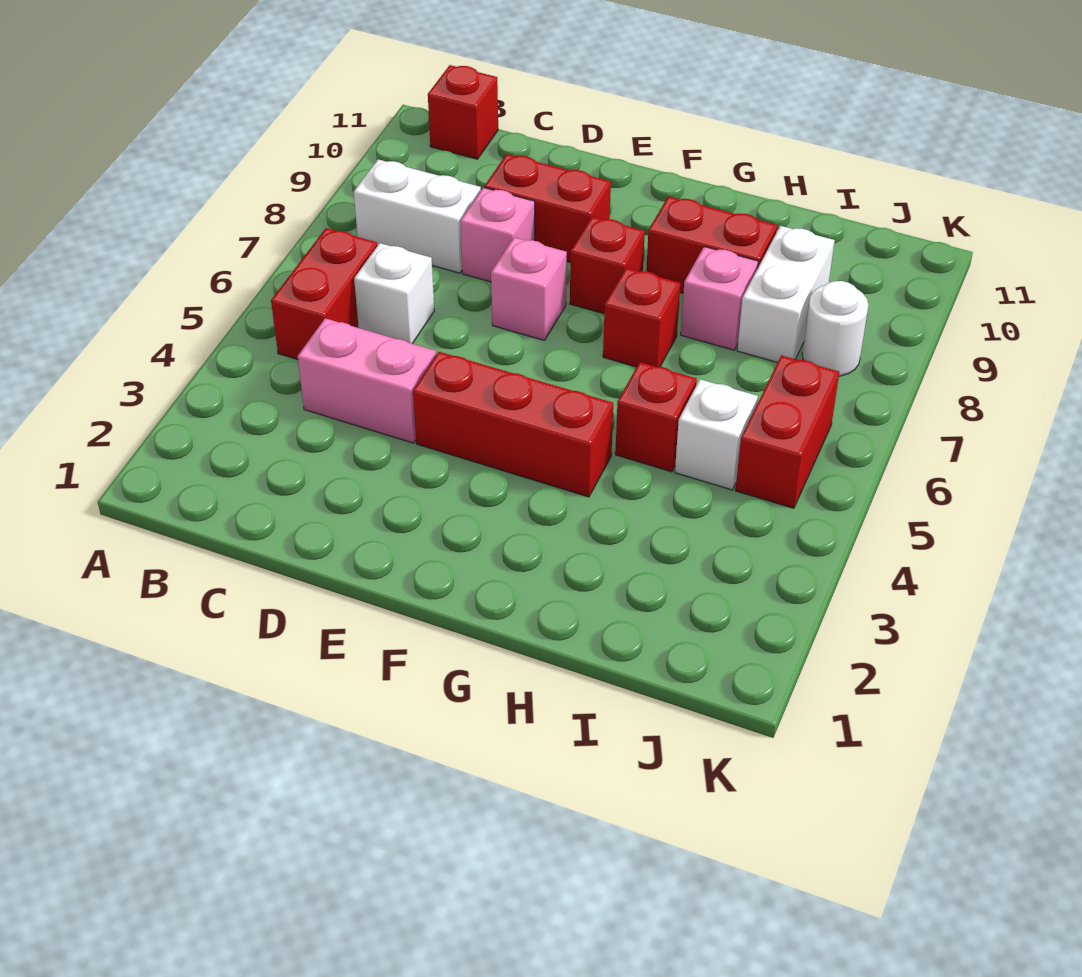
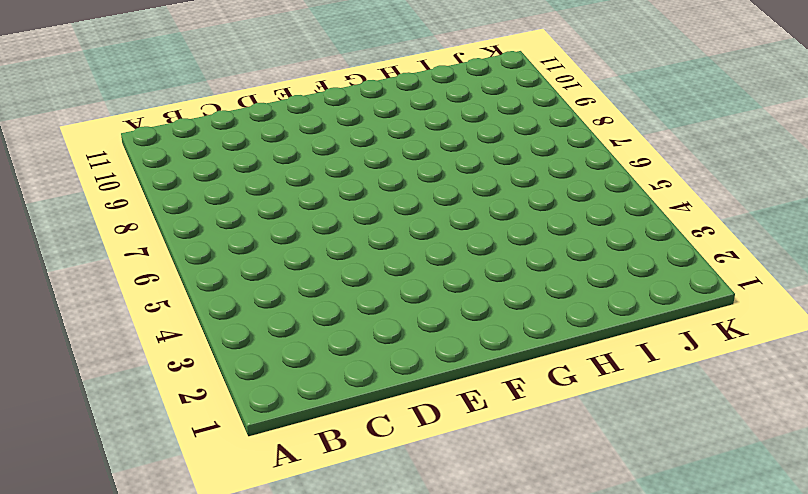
none -> red 1x2 brick [271,228,377,360]
none -> white 1x2 brick [354,159,481,273]
none -> red 1x1 brick [428,65,498,159]

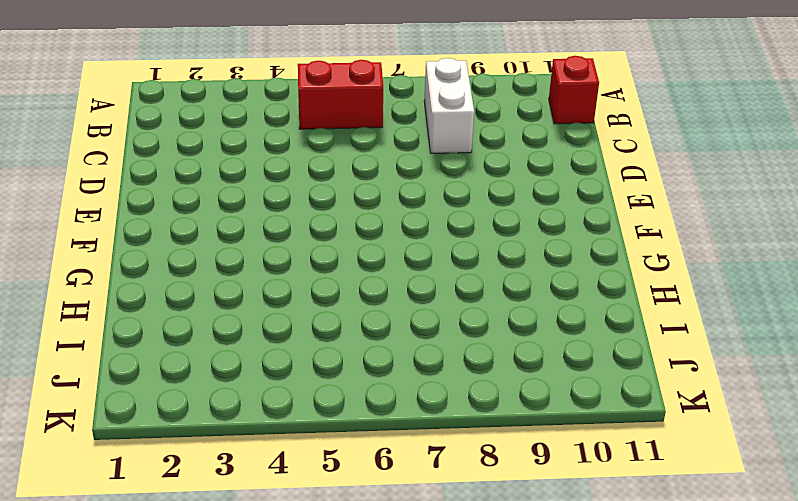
none -> pink 1x2 brick [298,318,436,443]
none -> white 1x1 brick [354,243,434,344]
none -> pink 1x1 brick [460,188,535,282]

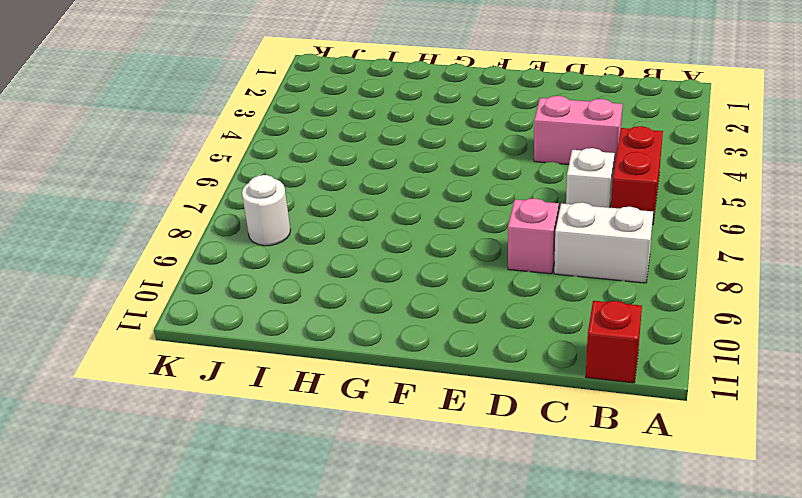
none -> red 1x2 brick [484,154,611,262]
none -> red 1x3 brick [413,352,613,497]
none -> pink 1x1 brick [491,237,567,340]

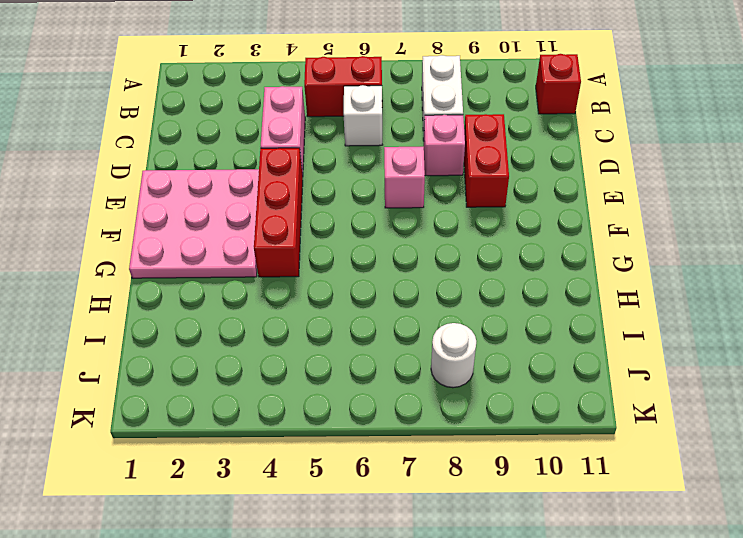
pink 3x3 plate [129,169,259,278] -> none
none -> red 1x1 brick [570,217,645,314]
none -> red 1x1 brick [603,268,680,367]
none -> red 1x2 brick [646,196,777,293]

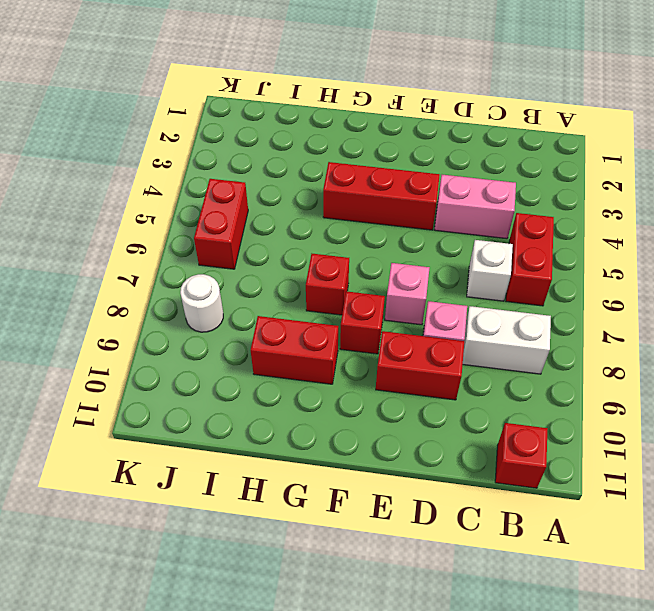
none -> red 1x1 brick [615,362,697,472]
none -> pink 1x1 brick [681,247,758,350]
none -> white 1x1 brick [675,379,758,490]

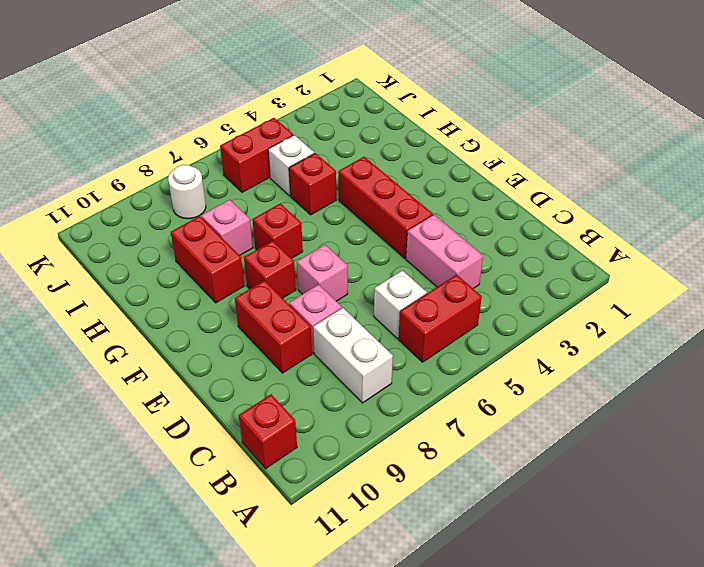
none -> white 1x2 brick [737,226,835,362]

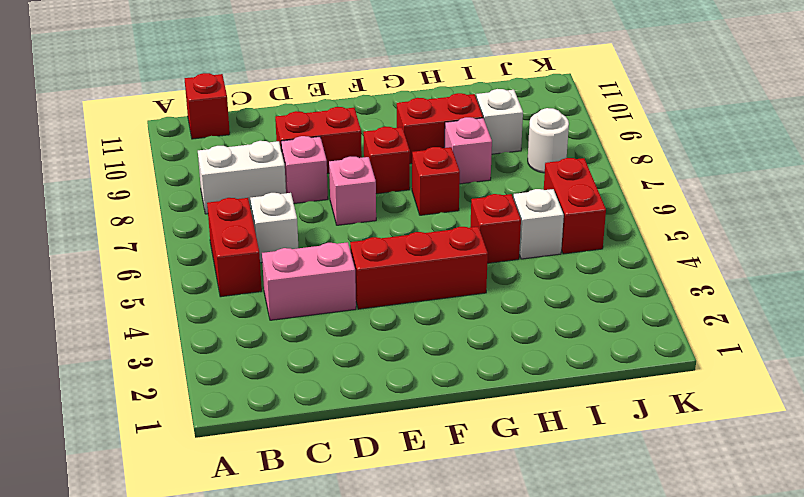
white 1x1 brick [476,89,523,154] -> white 1x2 brick [737,226,835,362]

